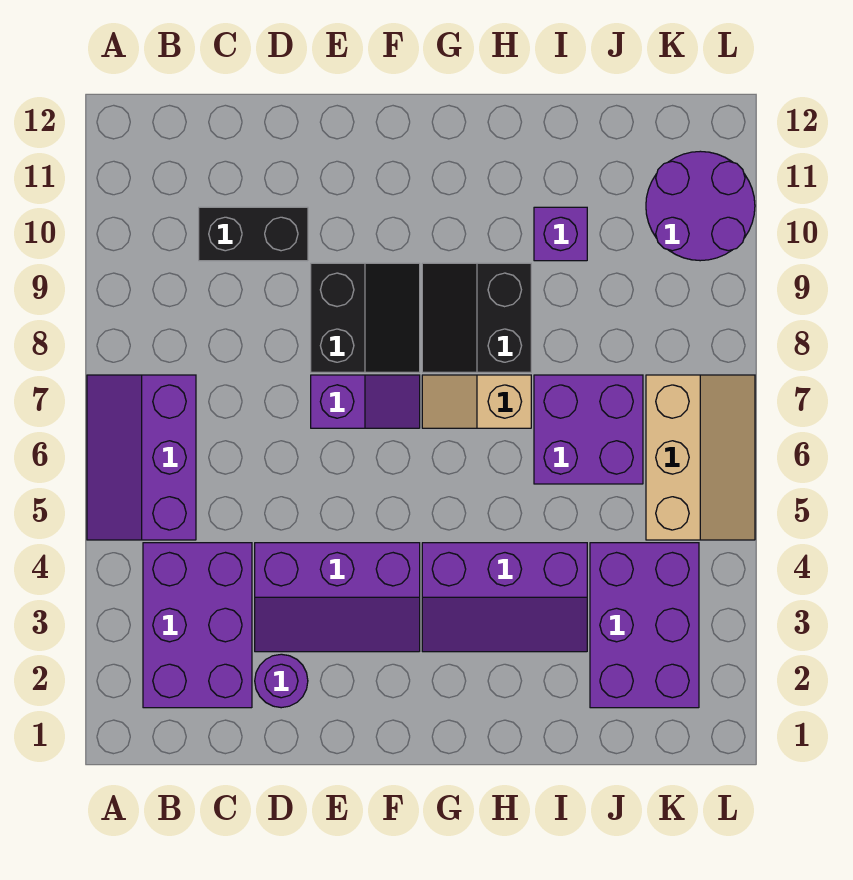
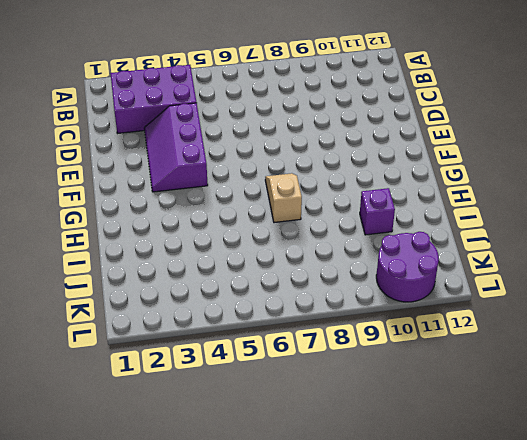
none -> purple 2x3 slope [87,375,196,540]
none -> black 1x2 brick [199,207,308,261]
none -> purple 1x1 round brick [255,654,308,708]

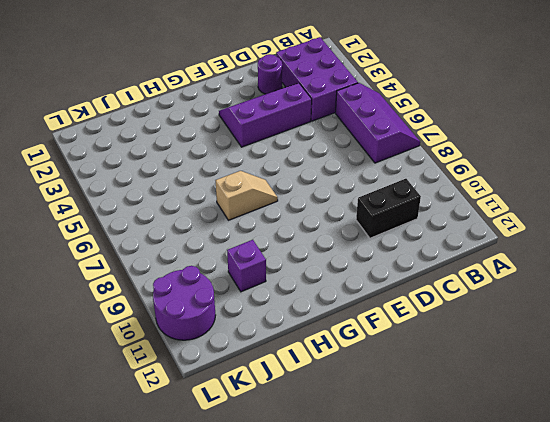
none -> purple 1x2 slope [311,375,420,428]
none -> black 2x2 slope [311,263,420,372]
none -> purple 2x3 slope [422,543,587,652]

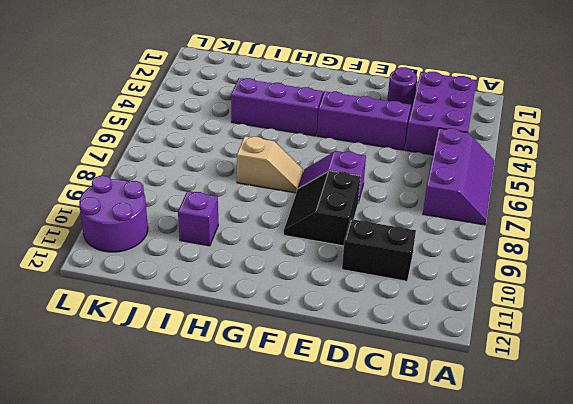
none -> black 2x2 slope [422,263,531,372]
none -> purple 2x2 brick [534,375,643,484]
none -> purple 2x3 brick [590,543,699,708]

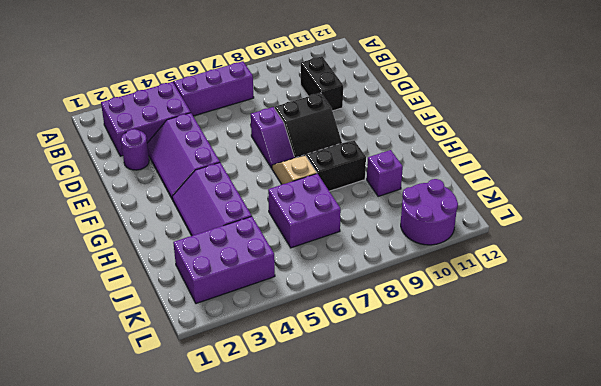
none -> tan 2x3 slope [646,375,755,540]

